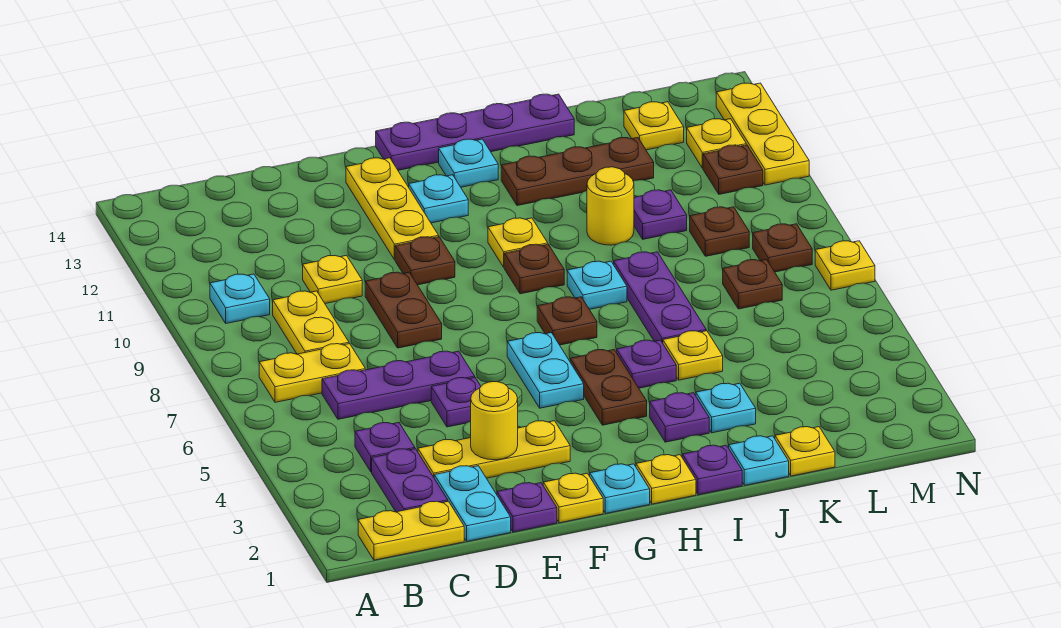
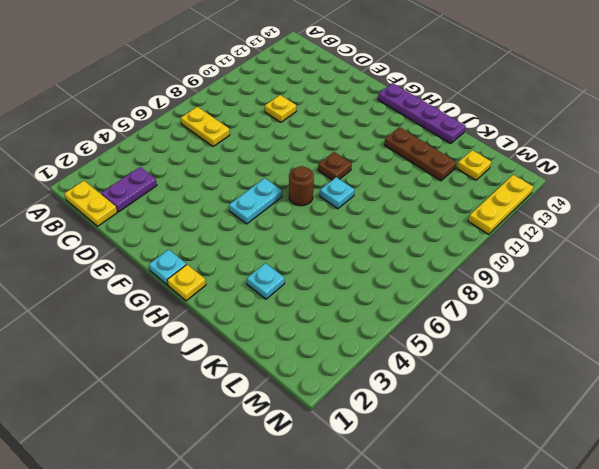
brown 1x1 round brick [289,166,314,206] -> brown 1x1 plate [537,297,597,345]
none -> cyan 1x1 plate [210,274,270,323]
none -> purple 1x1 plate [355,423,415,472]
none -> purple 1x3 plate [322,351,475,419]
none -> yellow 1x2 plate [273,291,349,354]

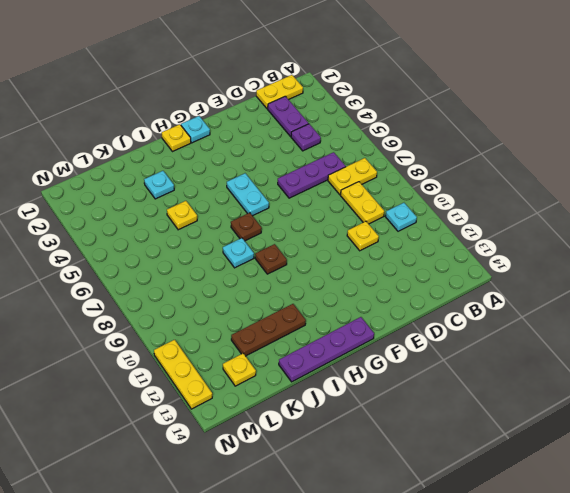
none -> cyan 1x2 plate [434,466,511,541]
none -> yellow 1x3 plate [418,421,570,478]
none -> purple 1x1 plate [497,483,557,532]
none -> purple 1x1 plate [431,378,481,427]

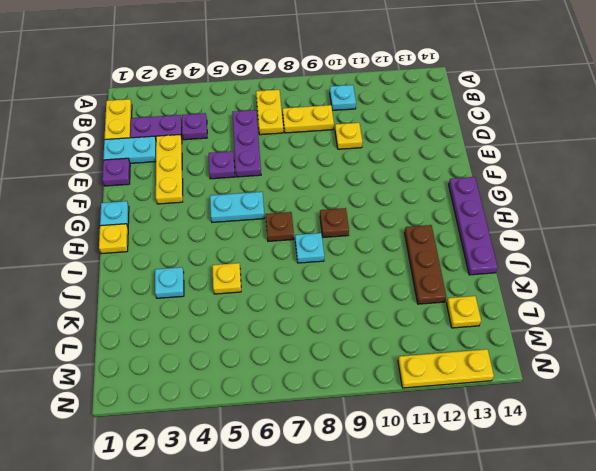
none -> brown 1x2 plate [365,272,442,348]
none -> yellow 1x1 plate [543,473,603,523]
none -> brown 1x1 plate [395,237,455,285]
none -> yellow 1x3 plate [346,158,439,260]

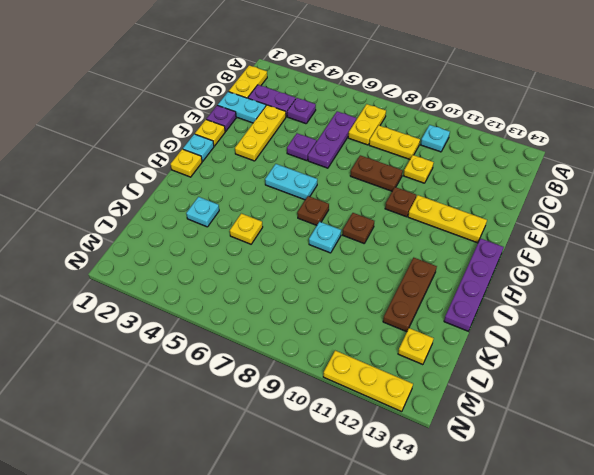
none -> cyan 1x1 plate [409,175,468,223]
none -> brown 1x2 plate [570,350,647,425]
none -> yellow 1x1 plate [488,218,548,267]
none -> cyan 1x1 plate [439,139,498,187]

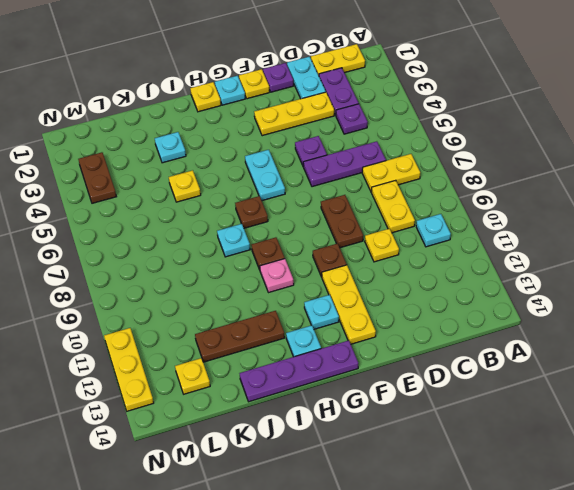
pink 1x1 plate [260,259,294,293] -> yellow 1x1 plate [488,218,548,267]
brown 1x2 plate [78,152,116,203] -> brown 1x2 plate moved to [570,350,647,425]
none -> purple 1x1 plate [682,445,742,495]
none -> purple 1x1 plate [650,393,709,442]
none -> purple 1x1 plate [617,340,676,388]
none -> cyan 1x1 plate [729,436,789,485]

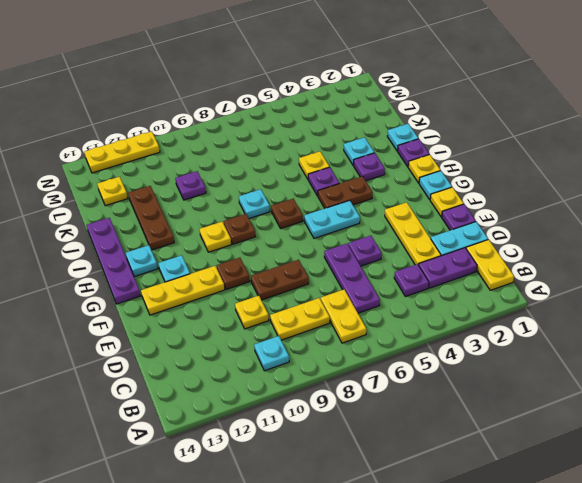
none -> purple 1x3 plate [614,252,706,343]
none -> yellow 1x1 round brick [587,167,634,245]
none -> yellow 1x1 plate [775,427,835,476]
none -> brown 1x1 plate [723,259,782,309]

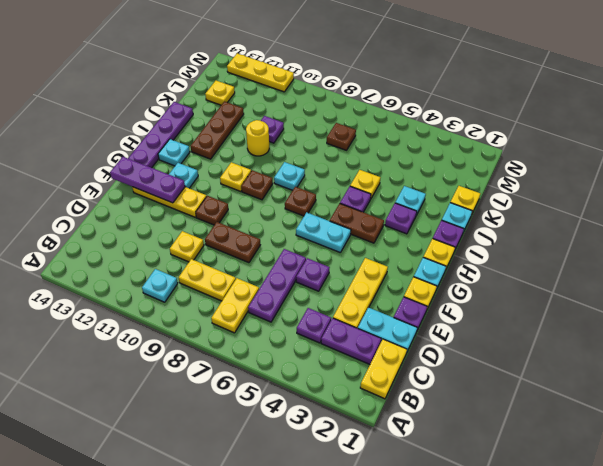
purple 1x3 plate [110,157,185,203] -> purple 1x3 plate moved to [614,252,706,343]
none -> brown 1x1 plate [690,207,749,256]
none -> brown 1x1 plate [753,224,812,272]
none -> brown 1x1 plate [703,145,763,194]
none -> yellow 1x1 plate [687,119,746,168]

